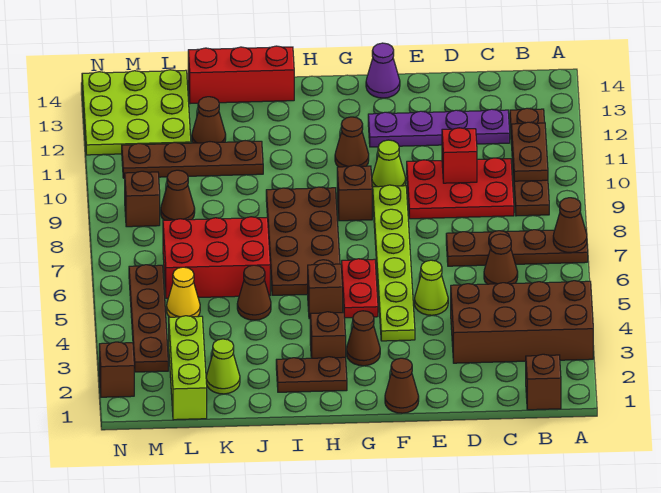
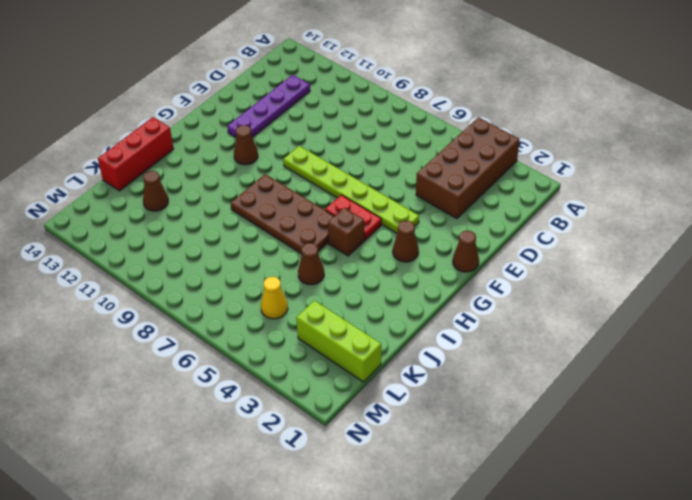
none -> brown 1x4 plate [446,229,588,266]
none -> brown 1x1 brick [526,354,561,410]
none -> brown 1x4 plate [510,108,549,216]
none -> brown 1x1 cone [484,234,518,284]

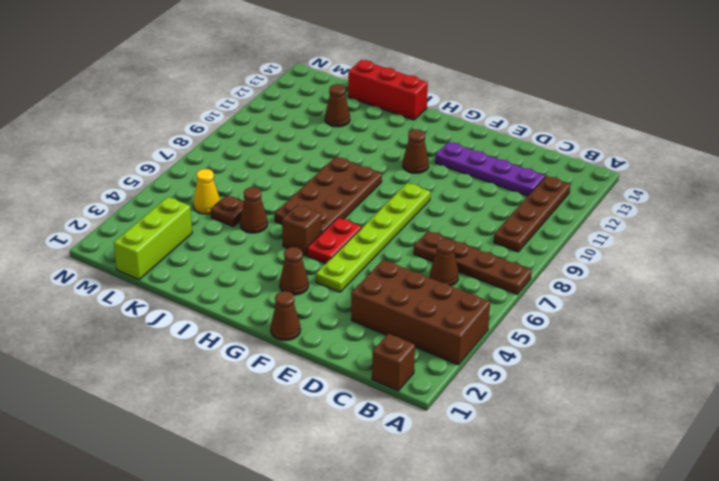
brown 1x1 plate [211,195,244,227] -> none
none -> red 2x3 plate [407,158,514,219]
none -> lime 1x1 cone [415,260,448,315]
none -> lime 1x1 cone [372,140,406,187]
none -> purple 1x1 cone [366,43,400,98]

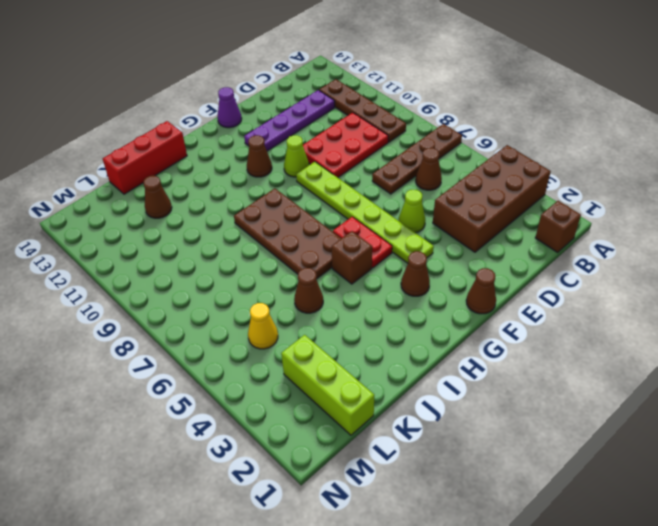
none -> brown 1x1 brick [337,165,372,221]
none -> brown 1x2 plate [276,357,347,392]
none -> brown 1x1 brick [310,312,346,358]
none -> red 2x3 brick [163,217,270,298]

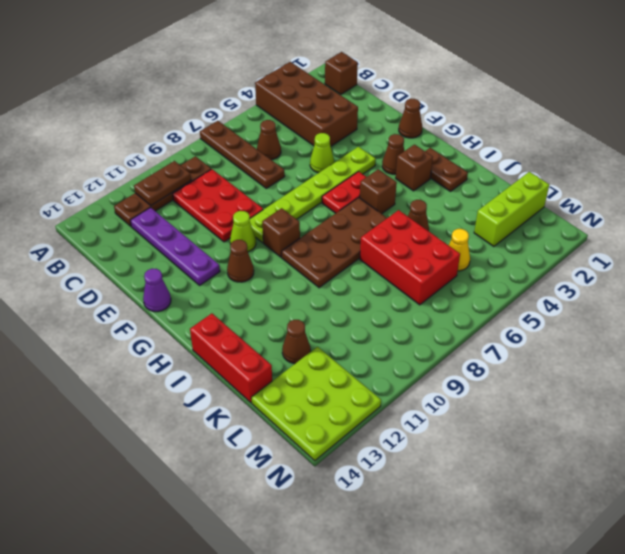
none -> brown 1x4 plate [122,141,263,178]
none -> lime 1x1 cone [206,339,240,394]
none -> brown 1x1 cone [161,170,195,220]
none -> brown 1x4 plate [129,265,168,372]

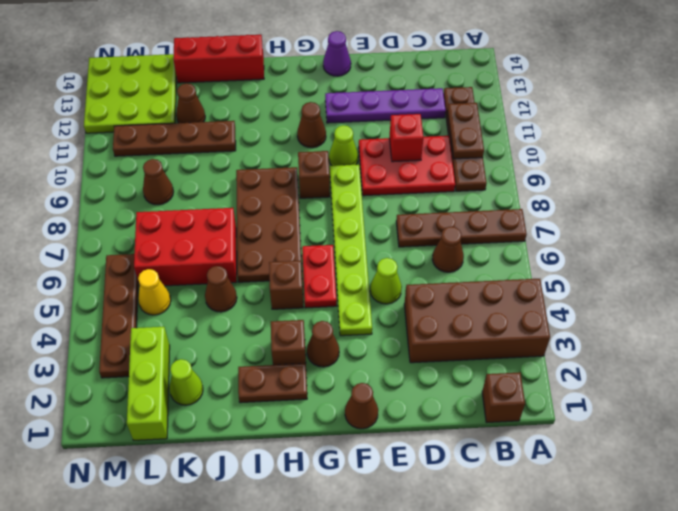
none -> brown 1x1 brick [125,171,160,227]
none -> brown 1x1 brick [99,342,134,397]
none -> brown 1x1 cone [553,198,587,253]

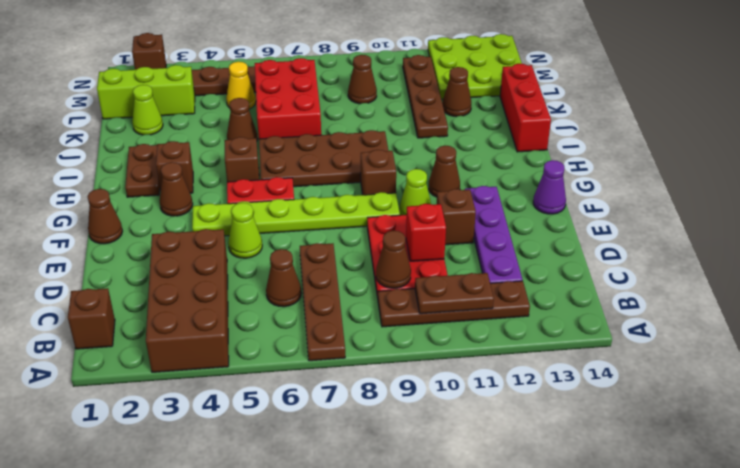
brown 1x1 cone [376,231,411,288] -> brown 1x1 cone moved to [553,198,587,253]
brown 1x1 brick [437,189,476,245] -> brown 1x1 brick moved to [125,171,160,227]

